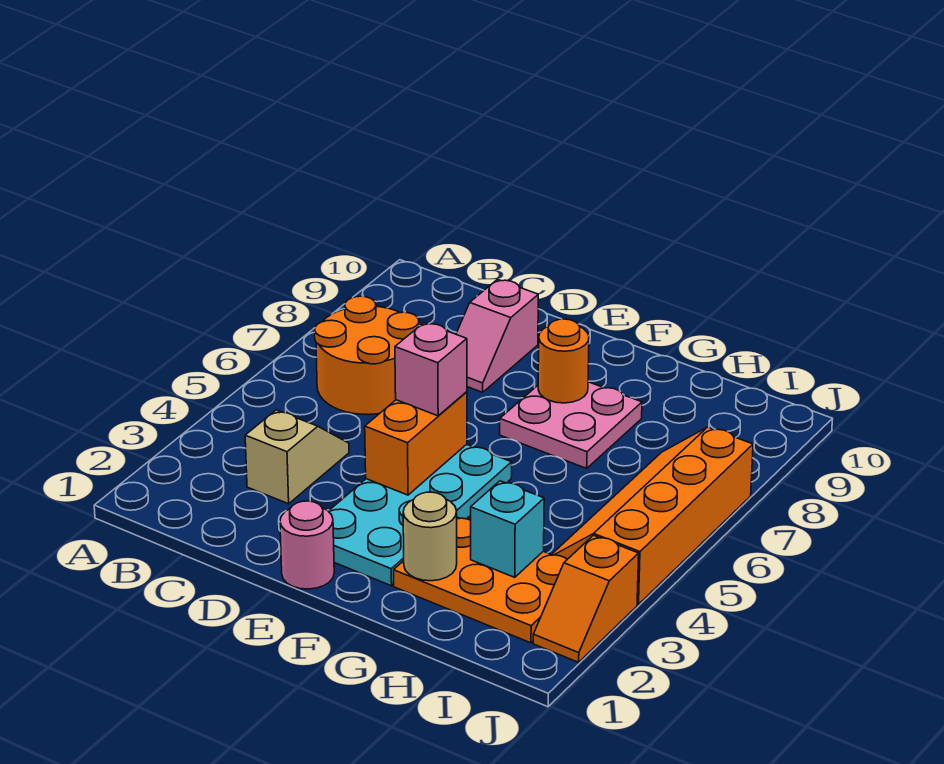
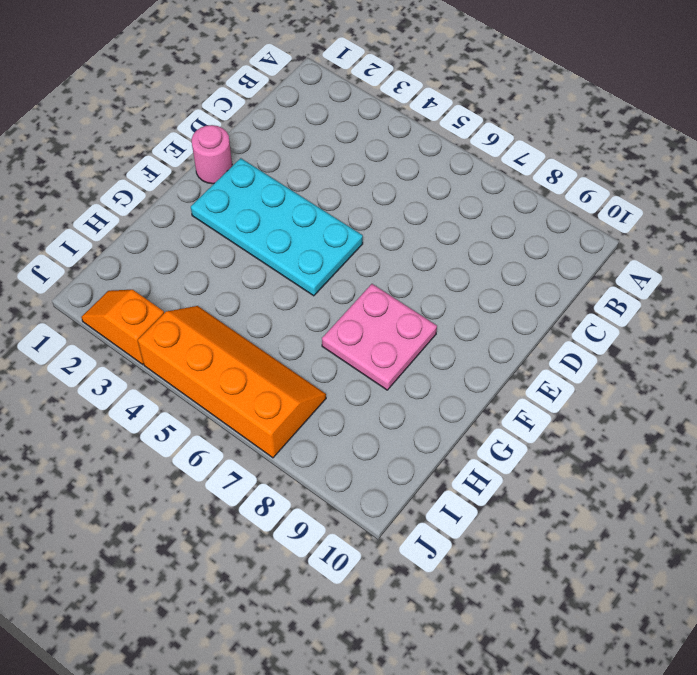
none -> orange 2x2 round brick [315,296,419,415]
none -> tan 1x2 slope [245,410,349,504]
none -> pink 1x2 slope [456,279,538,392]

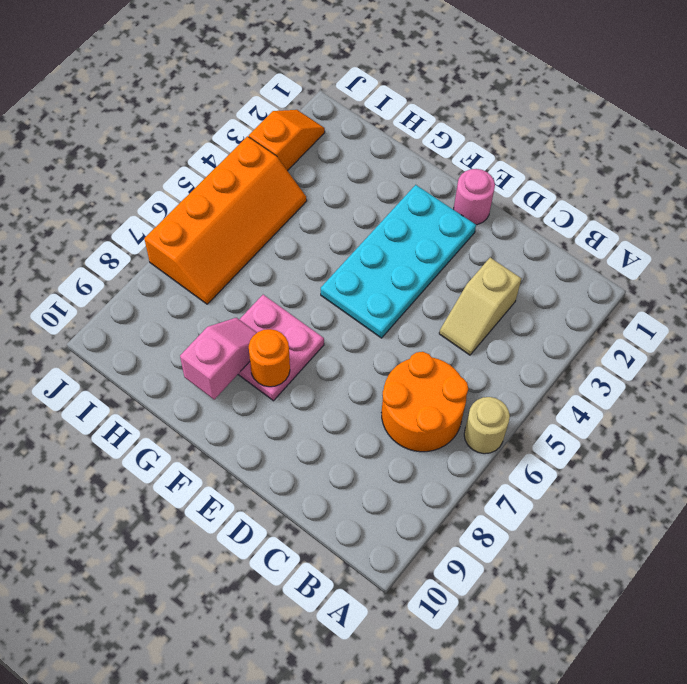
tan 1x1 round brick [464,397,510,454] -> tan 1x1 round brick moved to [403,492,457,581]
pink 1x2 slope [180,318,257,400] -> pink 1x2 slope moved to [456,279,538,392]
none -> orange 2x3 plate [394,517,567,643]
none -> orange 1x2 brick [365,392,467,495]
none -> cyan 1x1 brick [471,481,544,577]

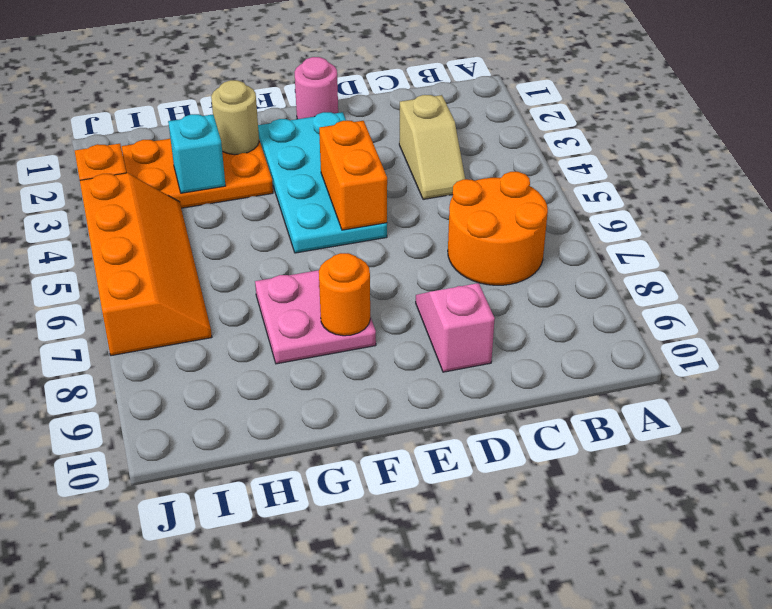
none -> pink 1x1 brick [395,323,467,416]

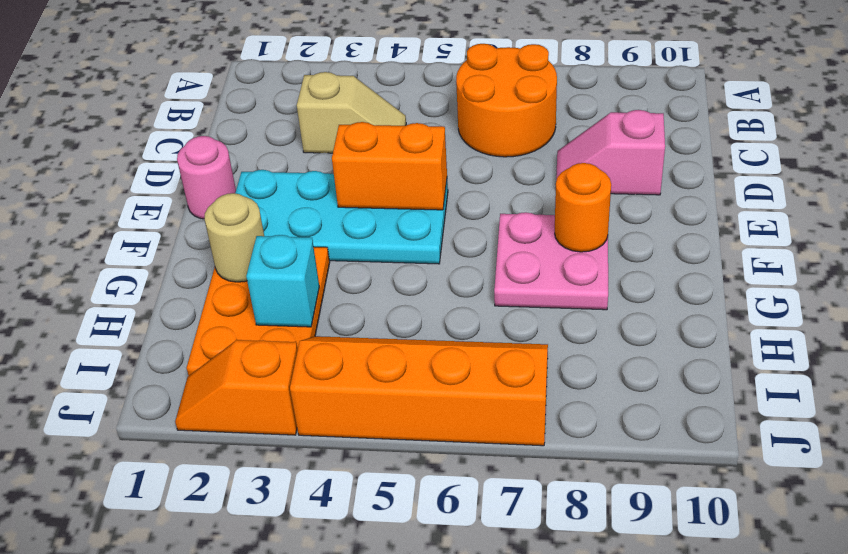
none -> pink 1x1 brick [395,323,467,416]

